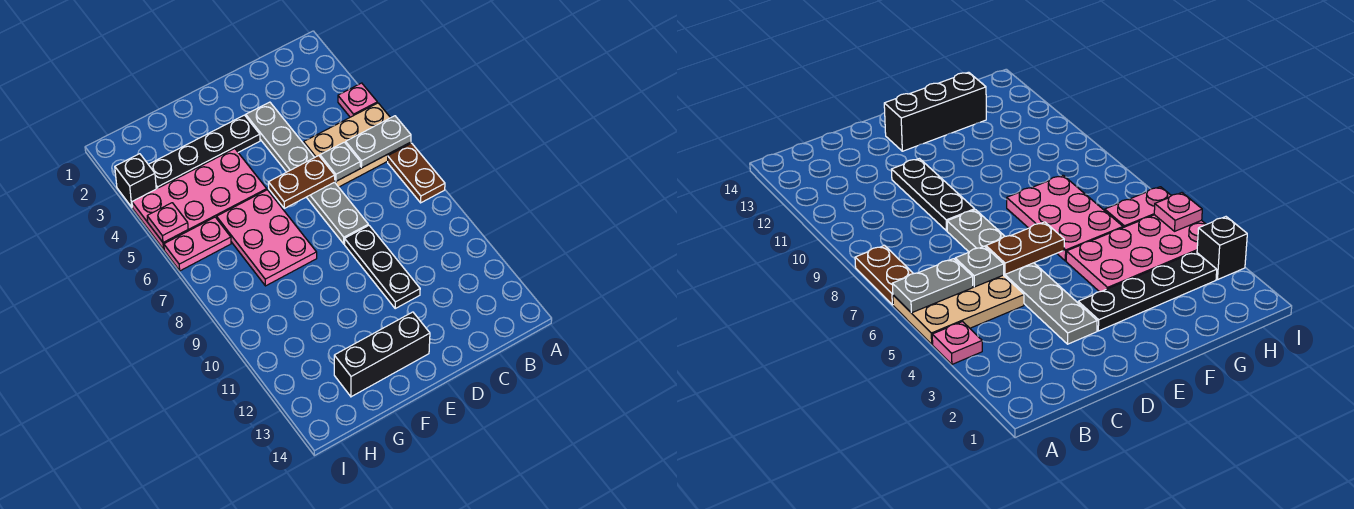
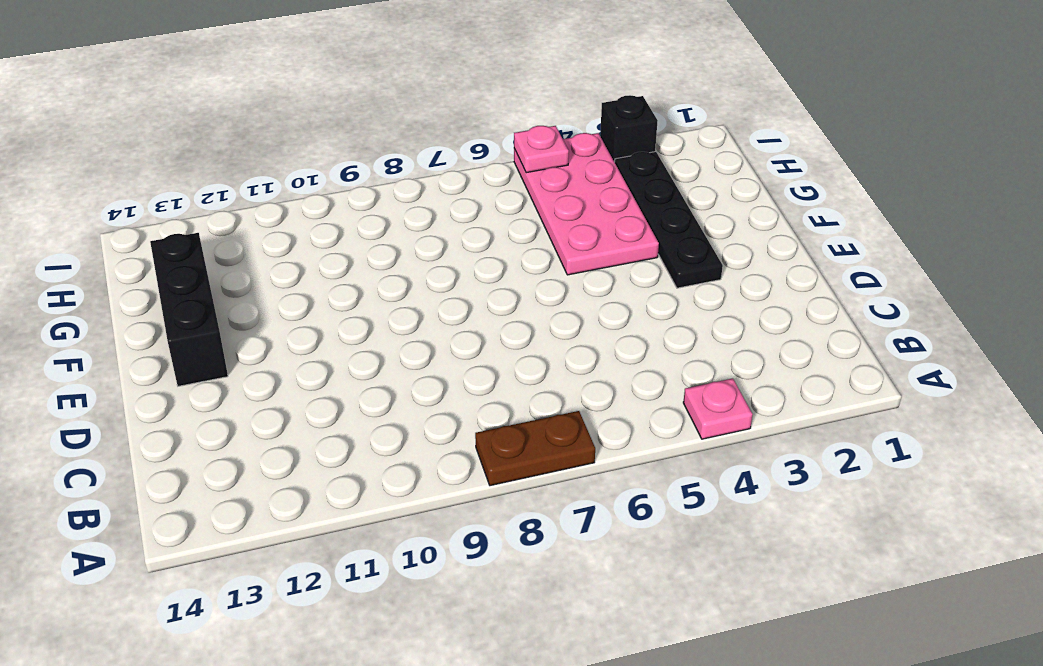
none -> tan 2x3 plate [304,103,411,187]
none -> grey 1x6 plate [246,102,368,244]
none -> black 1x3 plate [345,225,420,308]

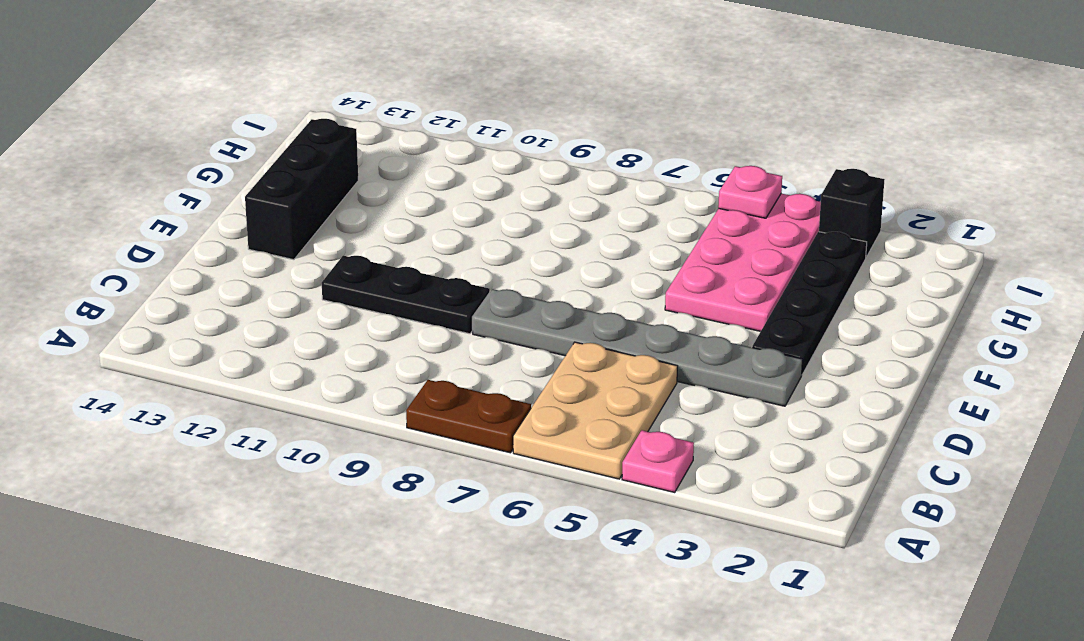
none -> pink 2x3 plate [217,190,317,286]
none -> pink 1x2 plate [164,217,231,271]
none -> grey 1x2 plate [346,116,411,168]

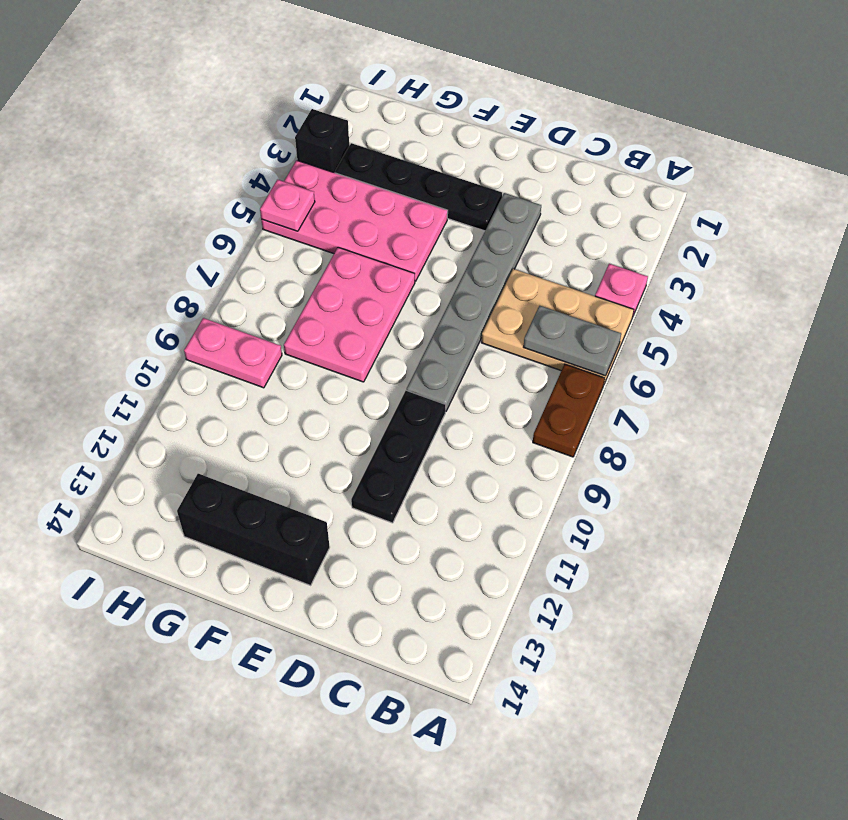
pink 1x2 plate [184,318,282,388] -> pink 1x2 plate moved to [164,217,231,271]
none -> grey 1x1 plate [320,142,360,181]
none -> brown 1x2 plate [268,156,335,208]

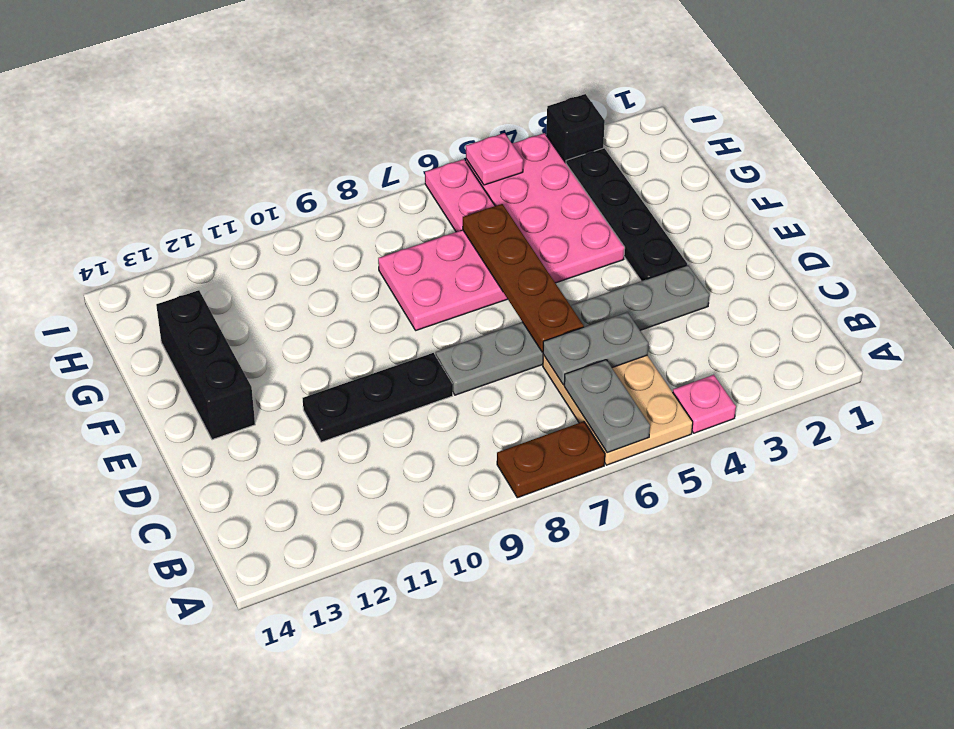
grey 1x2 plate [543,312,648,385] -> grey 1x1 plate [320,142,360,181]
brown 1x4 plate [463,204,584,352] -> brown 1x2 plate [268,156,335,208]

